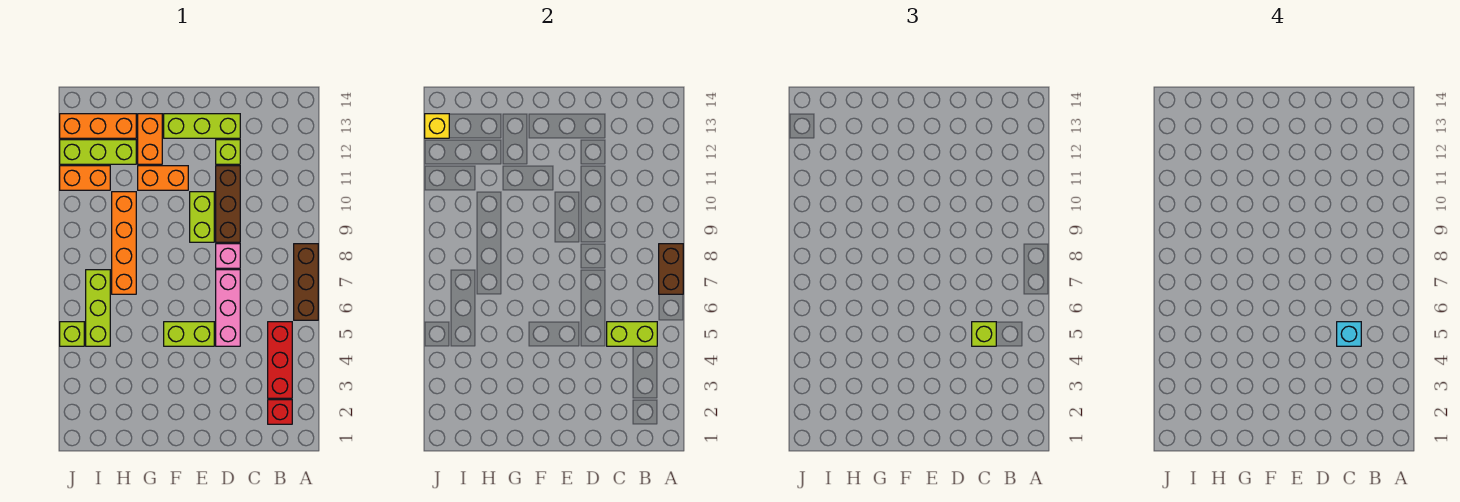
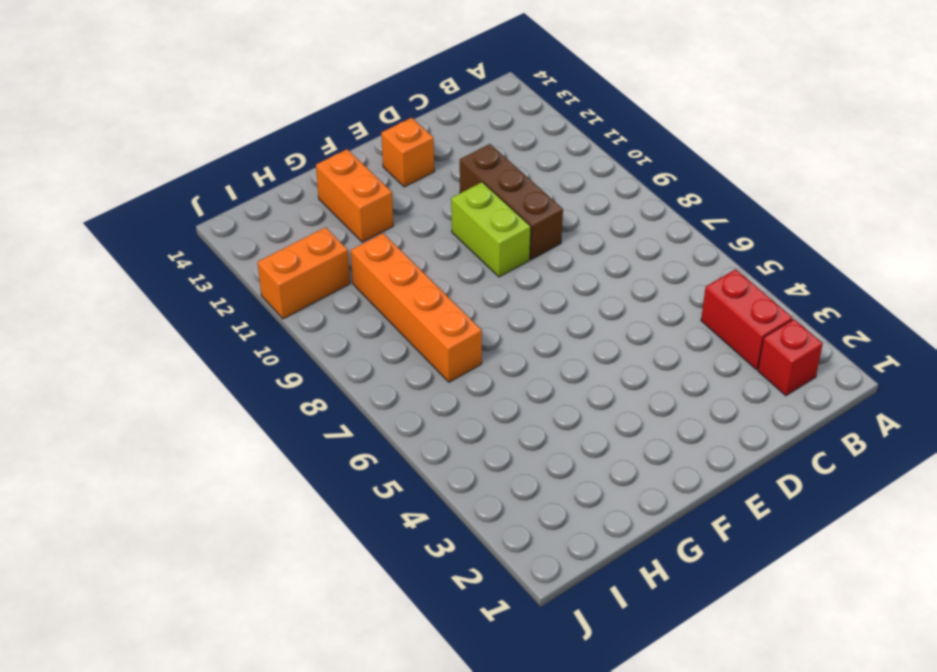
red 1x2 brick [701,269,792,370] -> red 1x3 brick [268,322,292,398]
orange 1x1 brick [381,118,434,187] -> lime 1x3 brick [164,114,240,138]
none -> brown 1x3 brick [294,244,318,320]
none -> pink 1x3 brick [216,270,240,346]
none -> pink 1x1 brick [216,244,240,268]

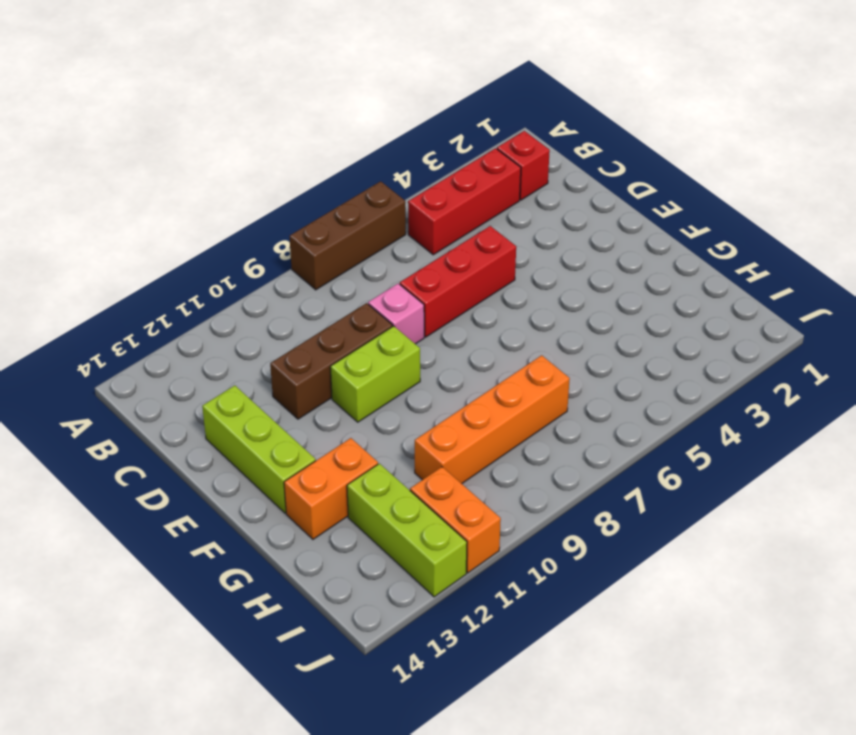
red 1x3 brick [400,226,516,337] -> pink 1x3 brick [216,270,240,346]
none -> lime 1x1 brick [216,140,240,164]
none -> lime 1x2 brick [164,322,214,346]
none -> orange 1x2 brick [138,166,188,190]

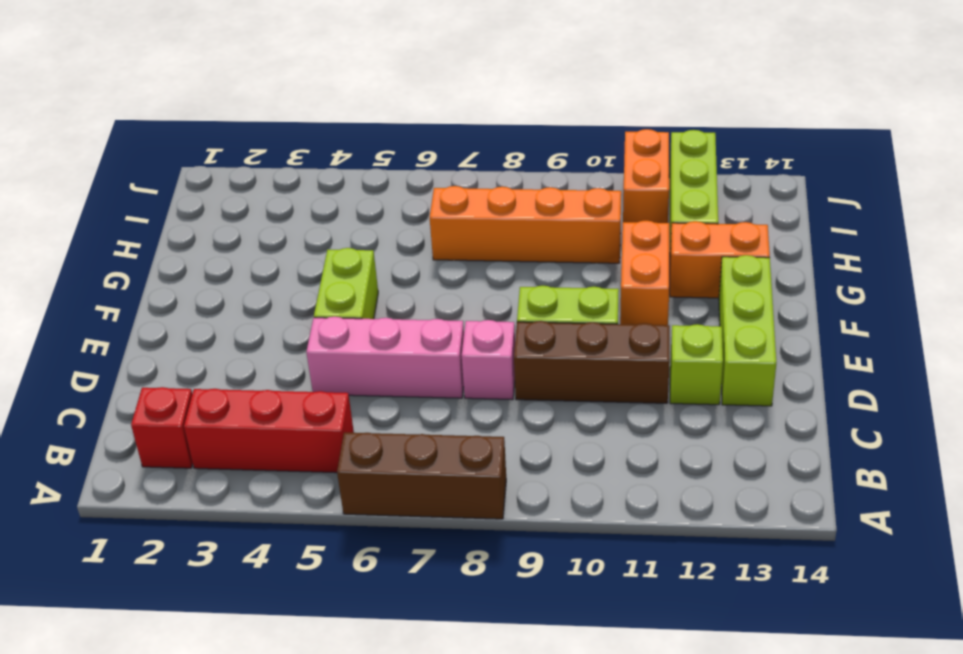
none -> orange 1x3 brick [60,114,136,138]
none -> lime 1x3 brick [86,270,110,346]
none -> lime 1x1 brick [60,322,84,346]

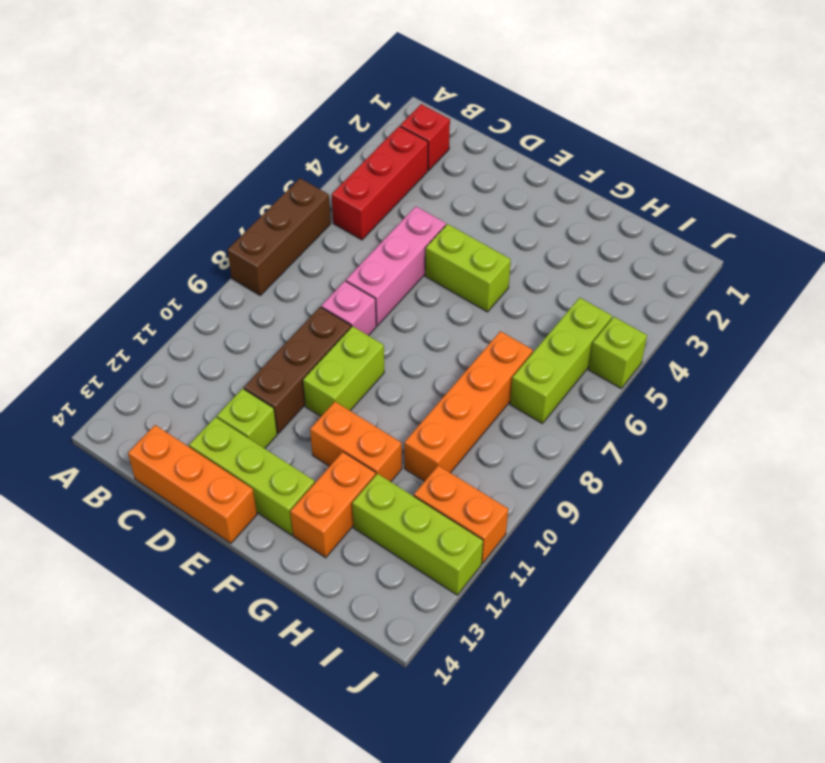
orange 1x3 brick [128,425,257,543] -> orange 1x3 brick moved to [60,114,136,138]
none -> brown 1x2 brick [659,244,683,294]
none -> lime 1x2 brick [607,322,657,346]
none -> yellow 1x1 brick [425,114,449,138]

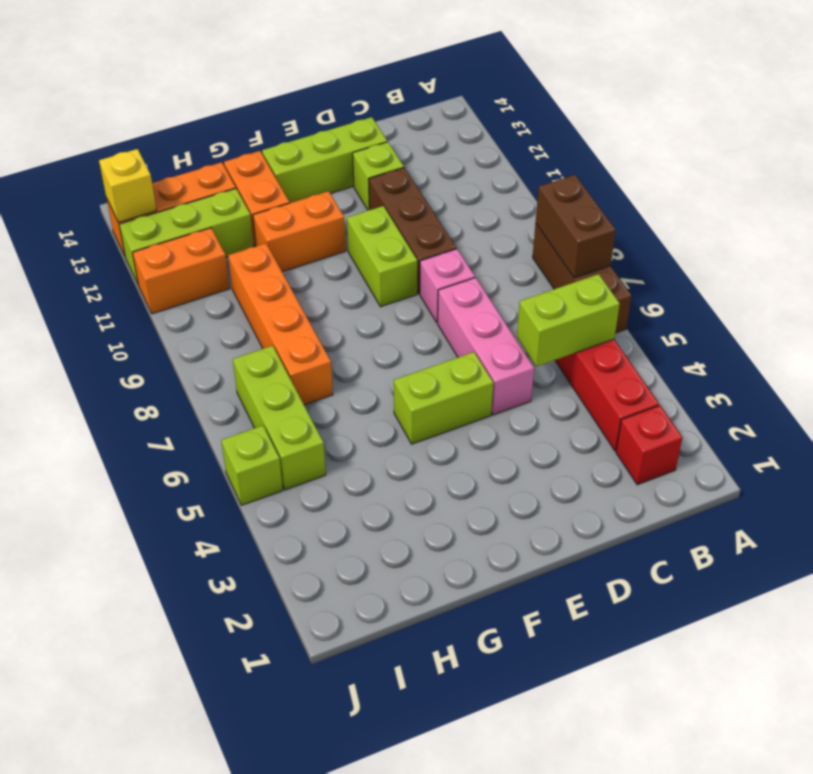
none -> lime 1x1 brick [972,322,996,346]
none -> cyan 1x1 brick [1337,322,1361,346]

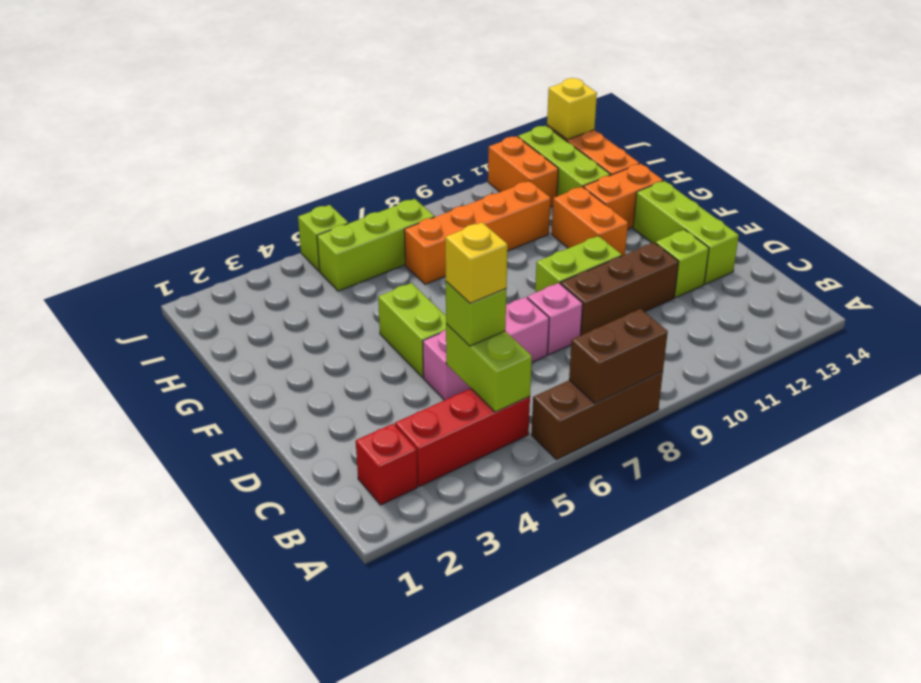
yellow 1x1 brick [445,222,508,304] -> cyan 1x1 brick [1337,322,1361,346]

